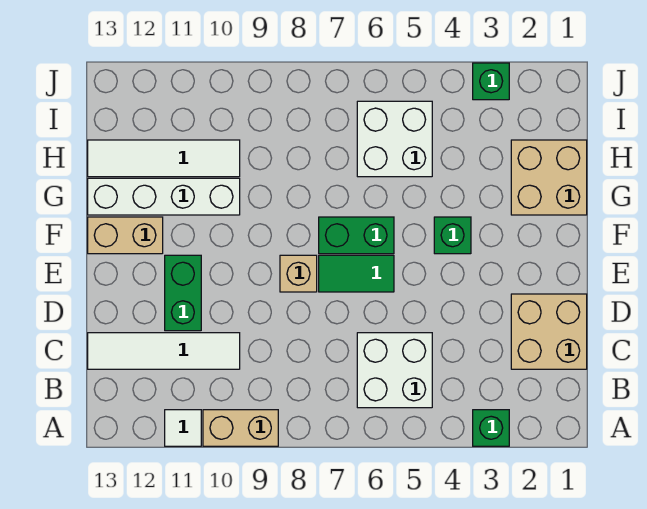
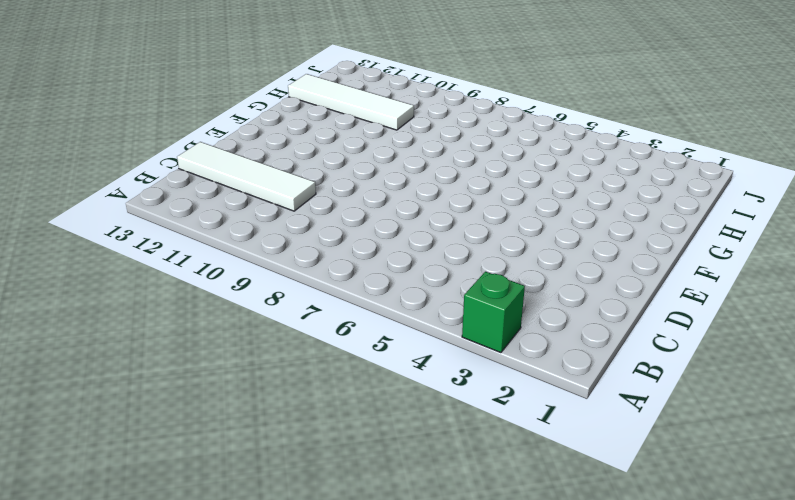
none -> tan 1x2 brick [203,410,278,446]
none -> white 1x1 tile [165,410,201,446]
none -> white 2x2 brick [357,333,432,408]

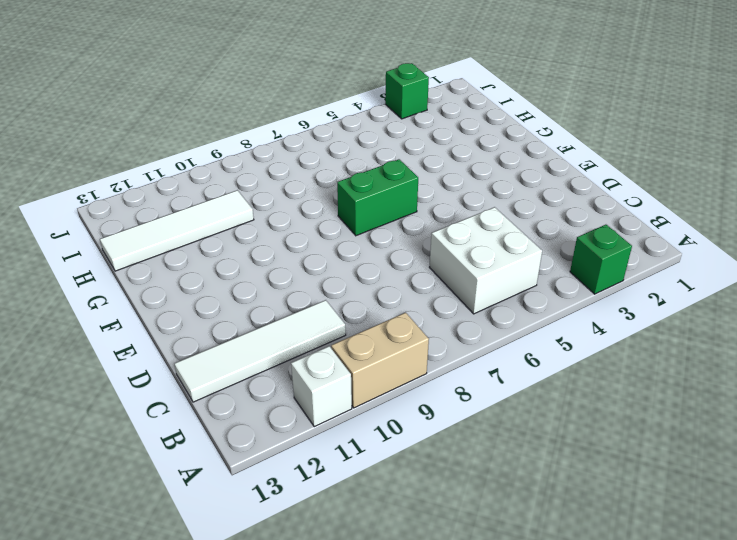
white 1x1 brick [291,346,352,427] -> white 1x1 tile [165,410,201,446]
none -> tan 2x2 brick [511,294,587,369]
none -> green 1x2 brick [165,255,201,331]
none -> green 1x2 tile [319,255,394,292]

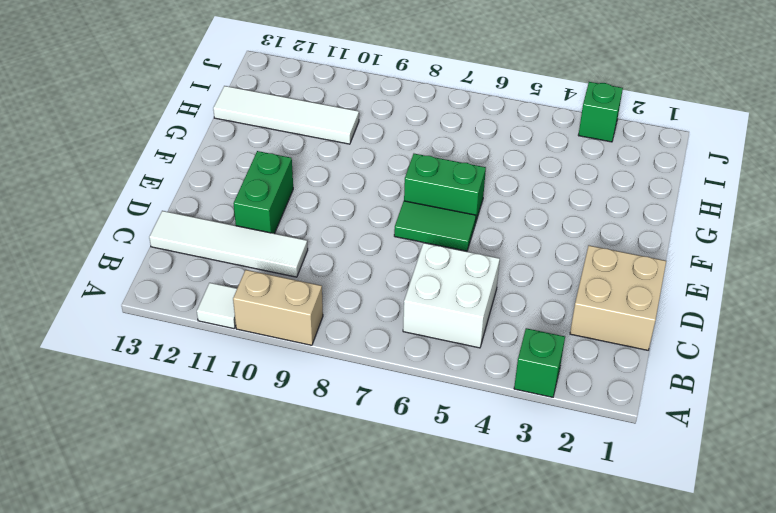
none -> tan 1x1 brick [280,255,317,292]
none -> green 1x1 brick [434,217,471,254]
none -> tan 1x2 brick [88,217,163,254]

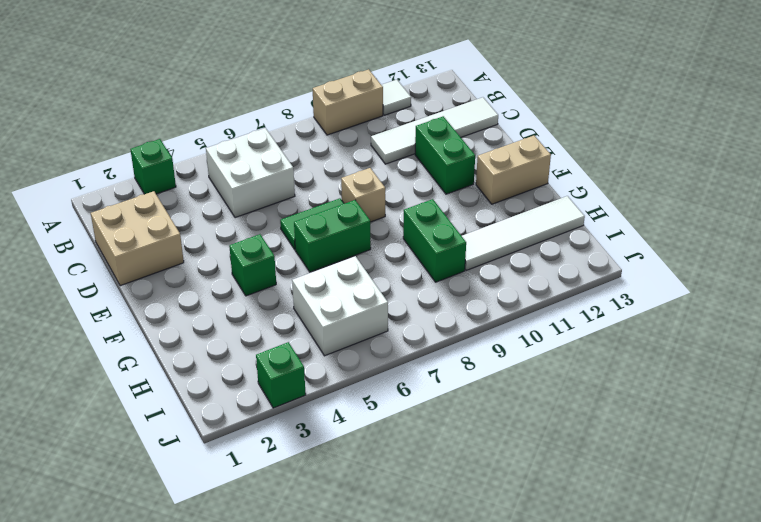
green 1x2 brick [403,199,466,282] -> none
none -> tan 2x2 brick [511,140,587,215]
none -> white 1x4 brick [88,178,240,215]

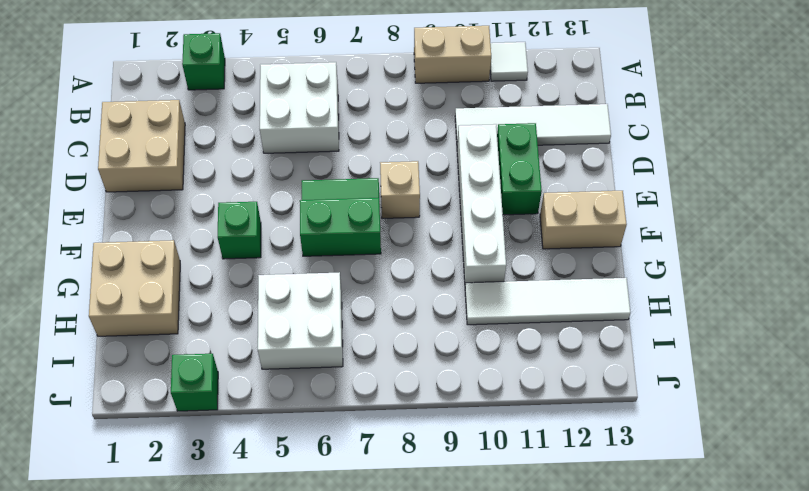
white 1x4 brick [457,124,506,284] -> white 1x4 brick turned to [88,178,240,215]

